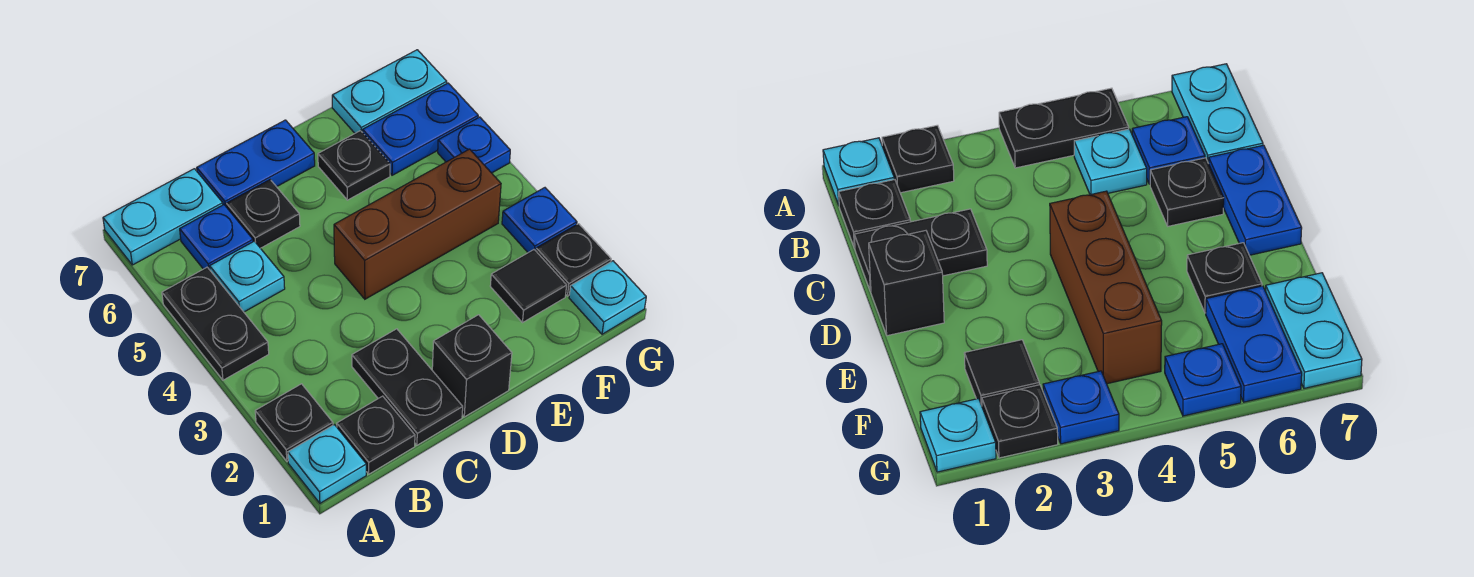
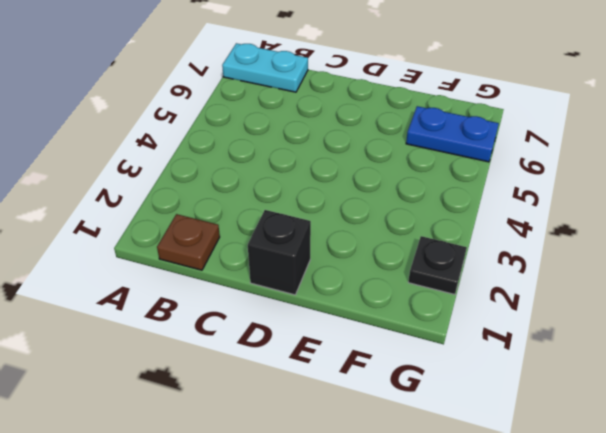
brown 1x1 plate [157,214,220,270] -> black 1x1 plate [337,396,415,474]
none -> cyan 1x1 plate [288,425,366,503]
none -> black 1x1 plate [255,384,333,461]
none -> black 1x2 plate [162,267,269,380]

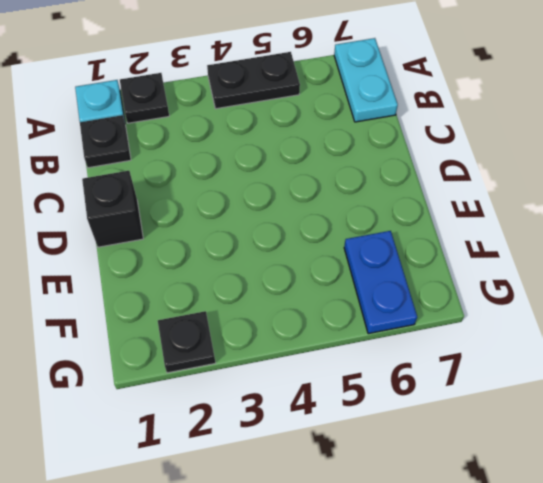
none -> cyan 1x1 plate [210,241,285,312]
none -> blue 1x1 plate [180,205,253,270]
none -> black 1x2 plate [352,329,463,445]

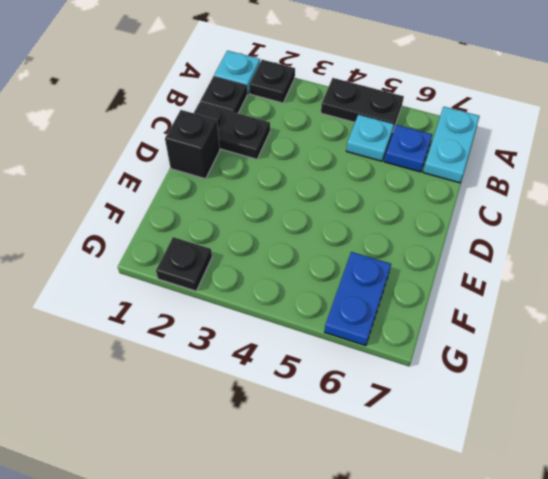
none -> black 1x1 plate [226,180,300,248]
none -> blue 1x2 plate [197,120,315,207]
none -> brown 1x3 brick [334,149,501,299]

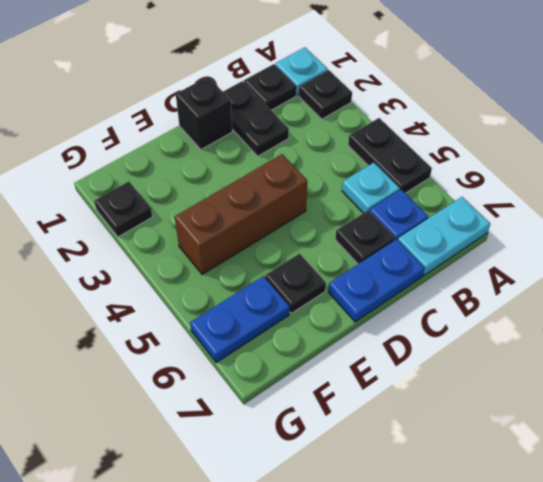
none -> black 1x1 tile [490,250,567,323]
none -> cyan 1x2 plate [332,50,447,133]
none -> cyan 1x1 plate [569,261,646,334]

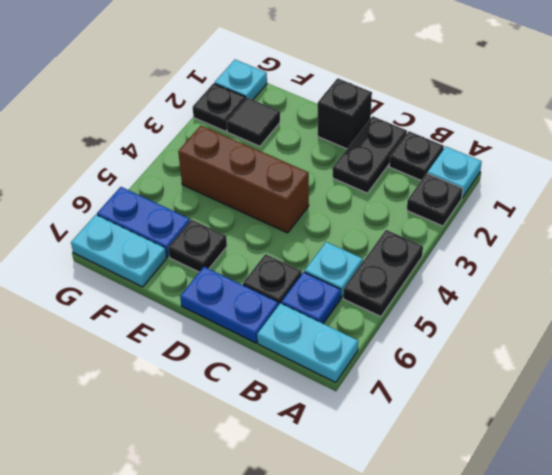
none -> blue 1x1 plate [502,188,577,253]
none -> blue 1x1 plate [438,117,510,173]

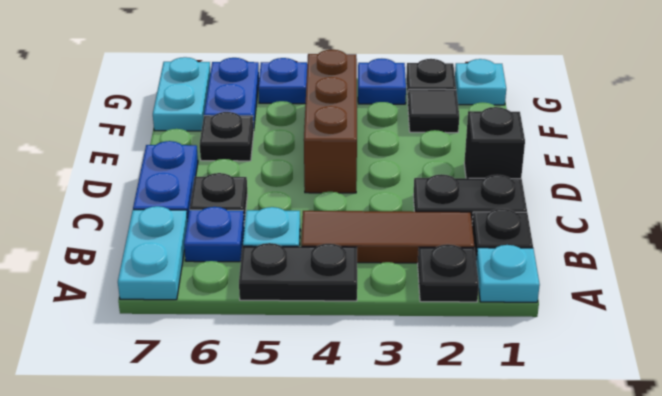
brown 1x3 tile [301,211,474,263] -> none

